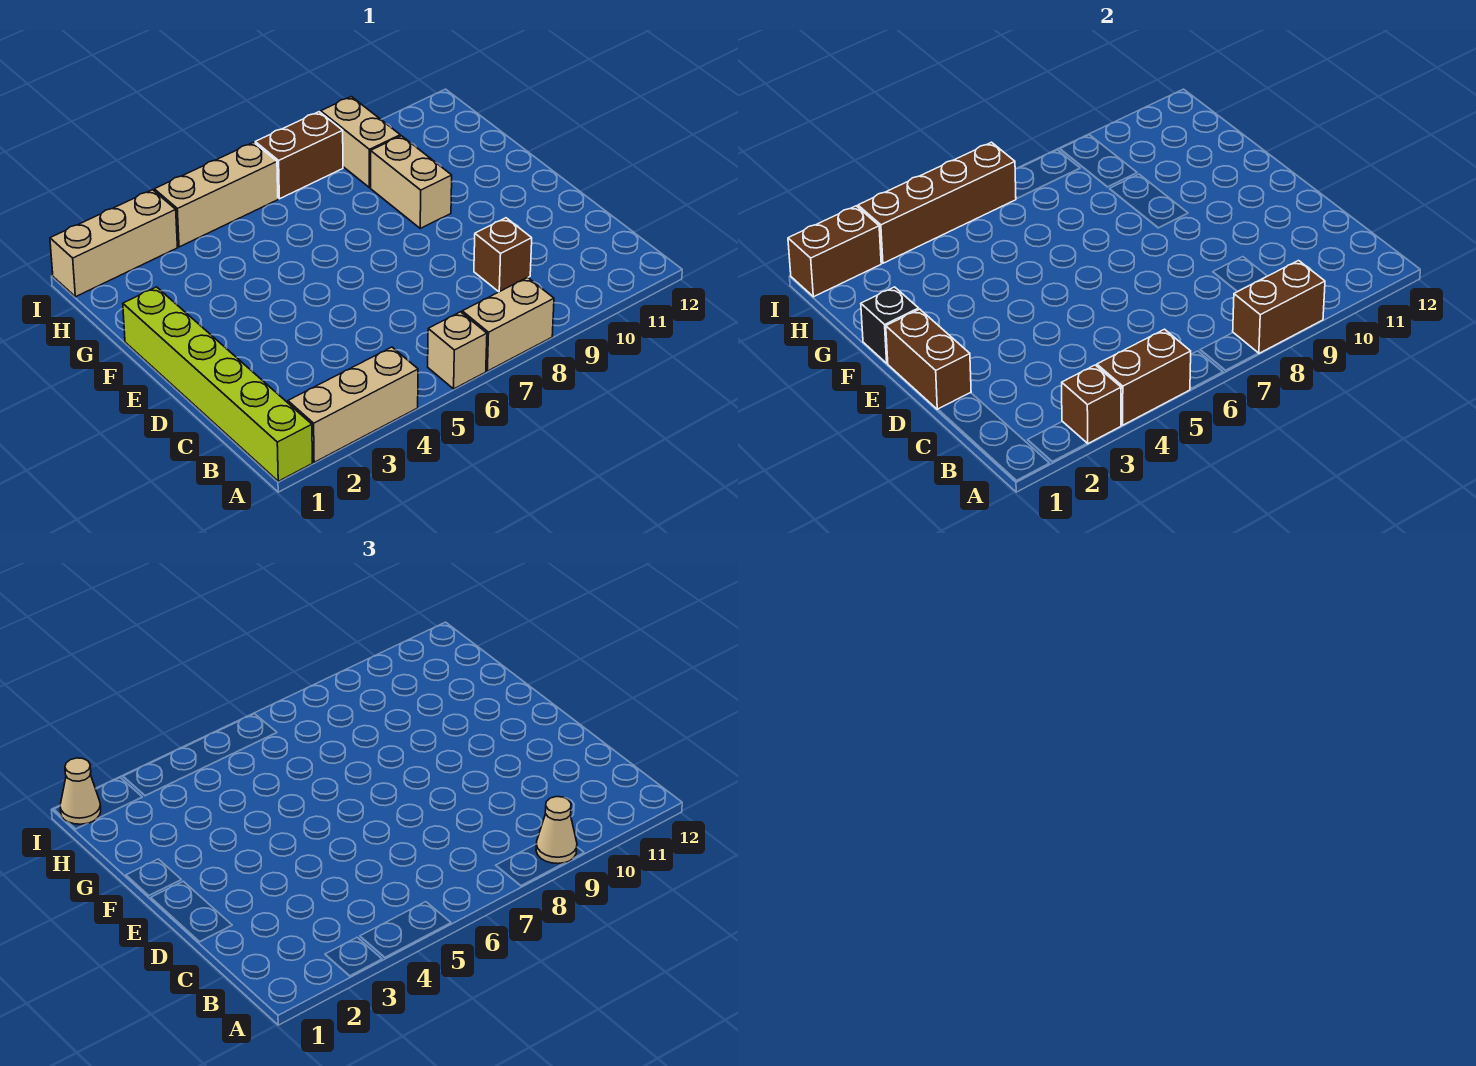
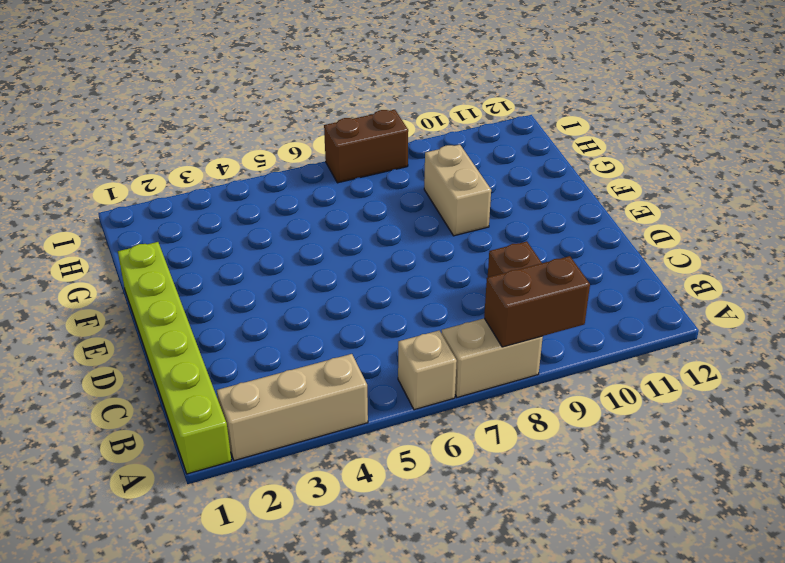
none -> tan 1x2 brick [321,97,400,188]
none -> tan 1x3 brick [50,190,177,297]
none -> tan 1x3 brick [154,142,278,247]

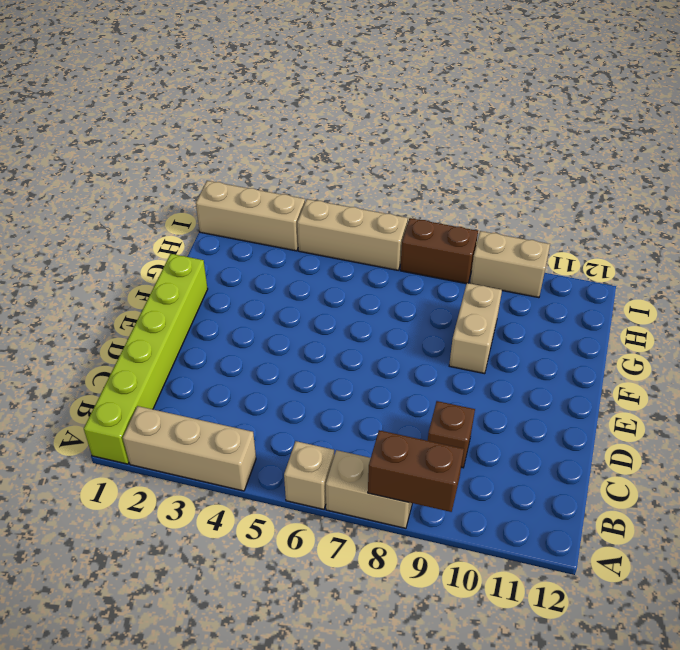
tan 1x2 brick [470,231,550,298] -> tan 1x2 brick turned to [321,97,400,188]
none -> brown 1x1 brick [1062,365,1121,444]
none -> brown 1x2 brick [1097,329,1191,425]
none -> brown 1x2 brick [886,309,971,409]

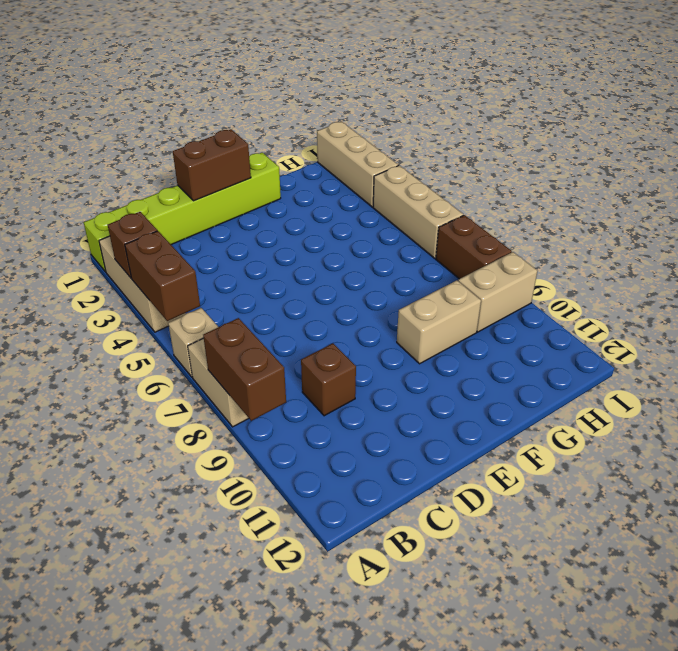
none -> black 1x1 brick [861,287,919,363]
none -> brown 1x2 brick [788,206,882,297]
none -> brown 1x4 brick [858,142,1016,263]

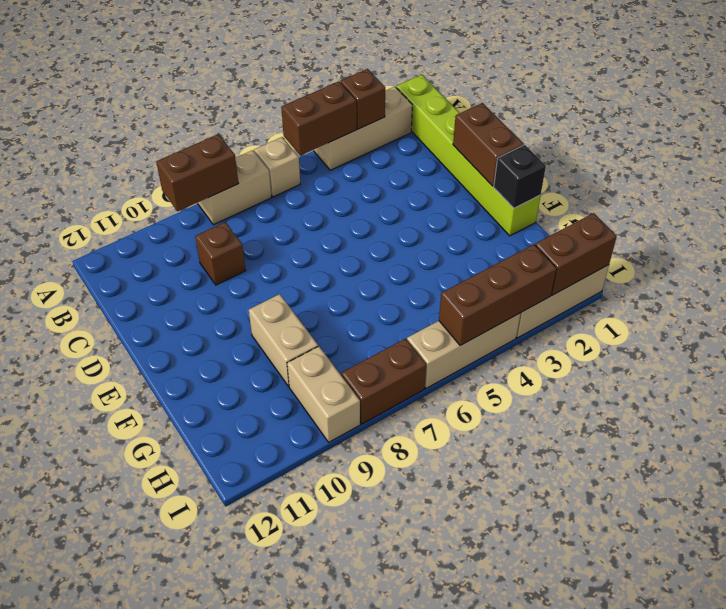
brown 1x3 brick [439,244,557,346] -> brown 1x4 brick [858,142,1016,263]
none -> tan 1x1 cone [536,797,577,864]
none -> tan 1x1 cone [60,758,101,824]

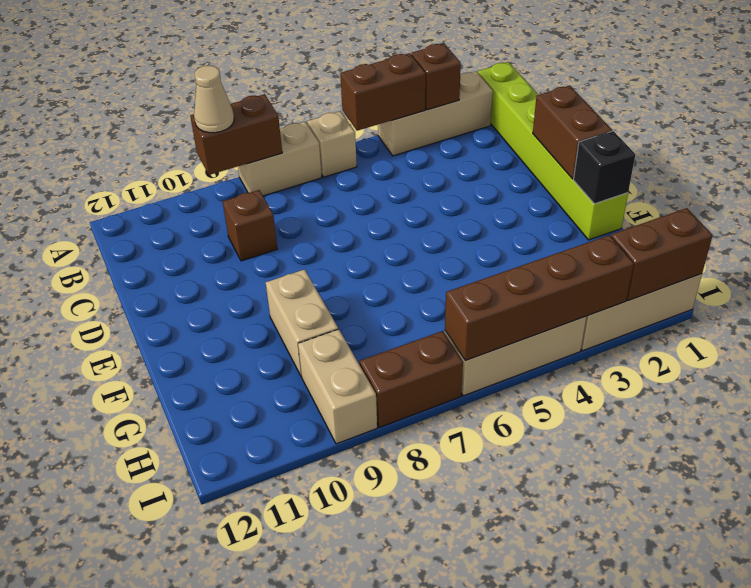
none -> tan 1x1 cone [60,758,101,824]

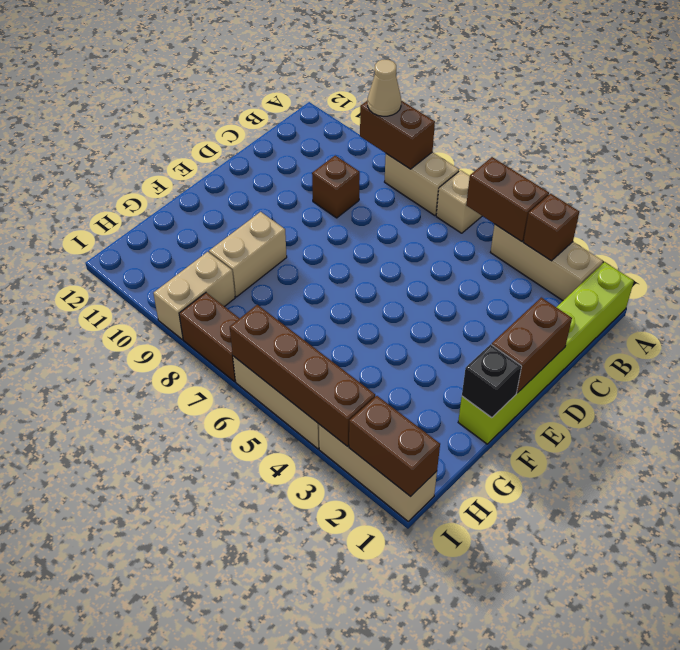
none -> tan 1x1 cone [60,758,101,824]

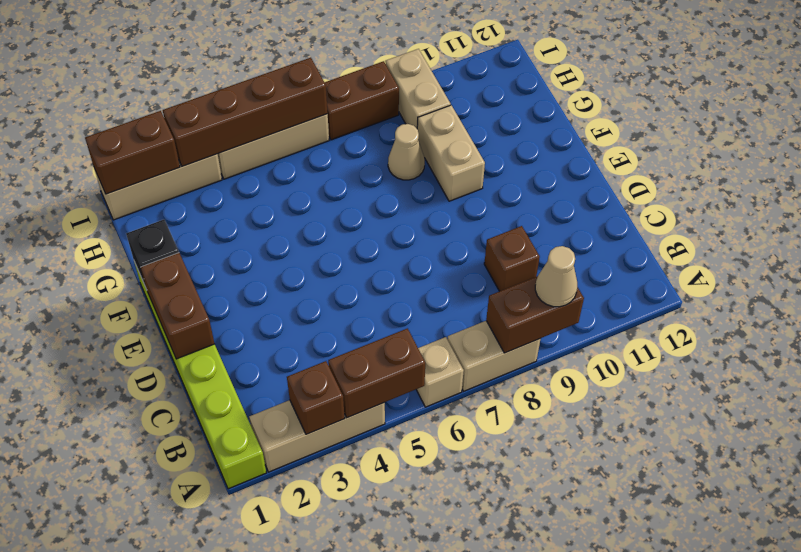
tan 1x1 cone [388,124,425,180] -> tan 1x1 cone moved to [60,758,101,824]

